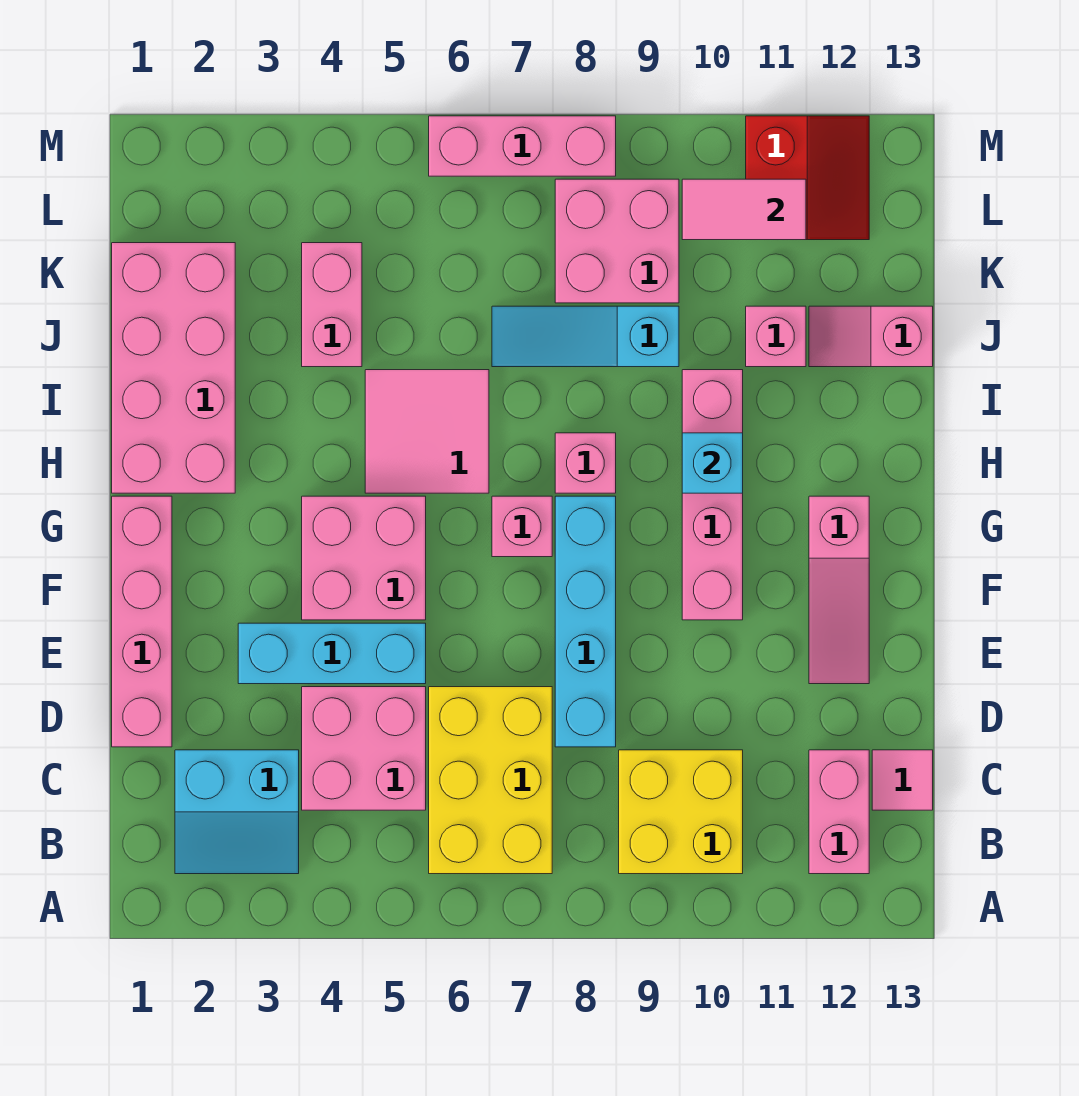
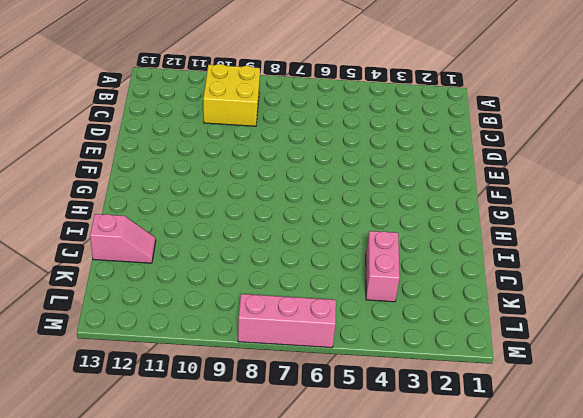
none -> cyan 2x2 slope [175,750,299,874]
none -> yellow 2x3 brick [429,687,552,874]
none -> pink 1x2 brick [809,750,869,874]

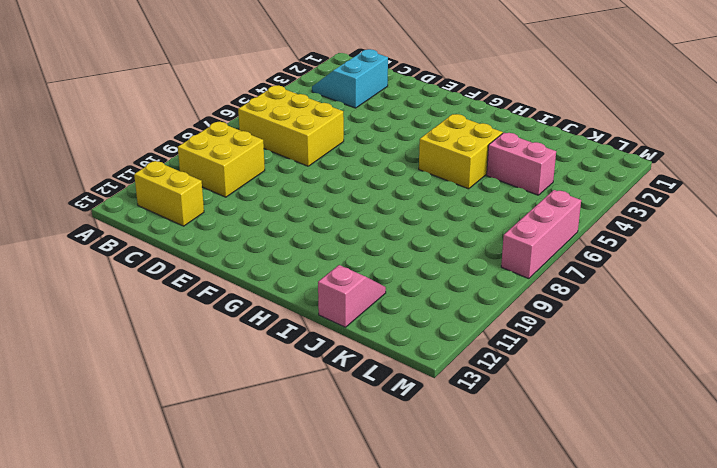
yellow 1x2 brick [134,161,204,226] -> pink 1x2 brick [809,750,869,874]
yellow 2x2 brick [419,114,503,189] -> pink 2x2 tile [365,370,489,493]
none -> pink 2x2 brick [302,687,426,810]
none -> pink 1x1 tile [872,750,933,810]
none -> pink 1x4 brick [112,496,172,747]

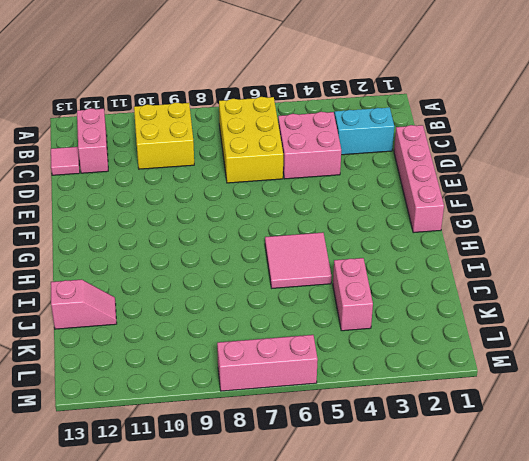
none -> cyan 1x4 brick [555,496,616,747]
none -> cyan 1x3 brick [238,623,426,684]
none -> pink 1x3 slope [809,496,869,684]

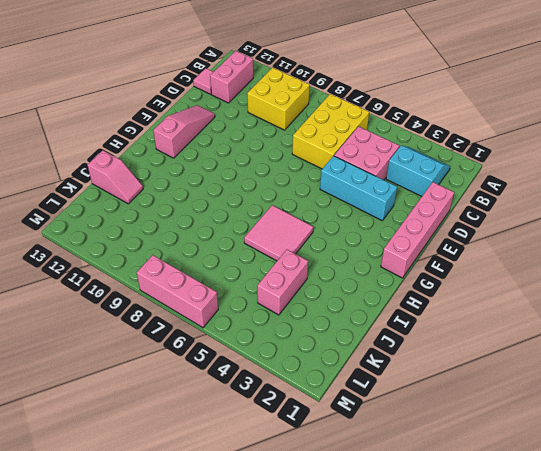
none -> cyan 1x4 brick [555,496,616,747]
none -> pink 2x2 brick [302,496,426,620]
none -> pink 1x4 brick [682,370,743,620]

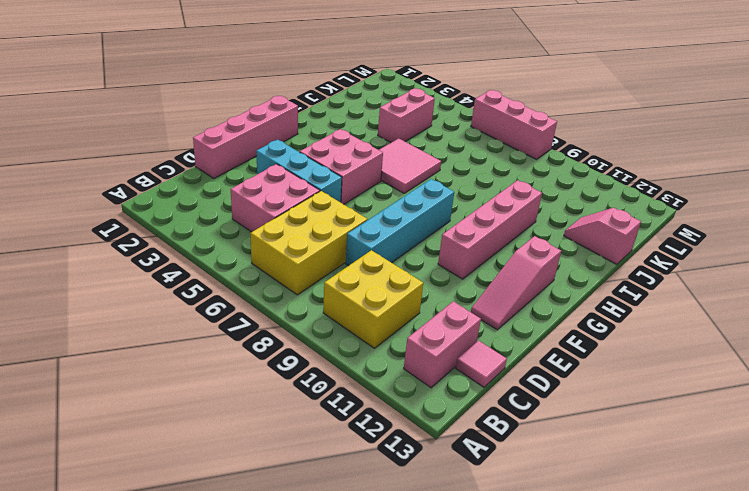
none -> cyan 2x2 slope [175,750,299,874]
none -> pink 1x1 brick [492,496,552,557]
none -> pink 2x4 brick [112,243,235,493]

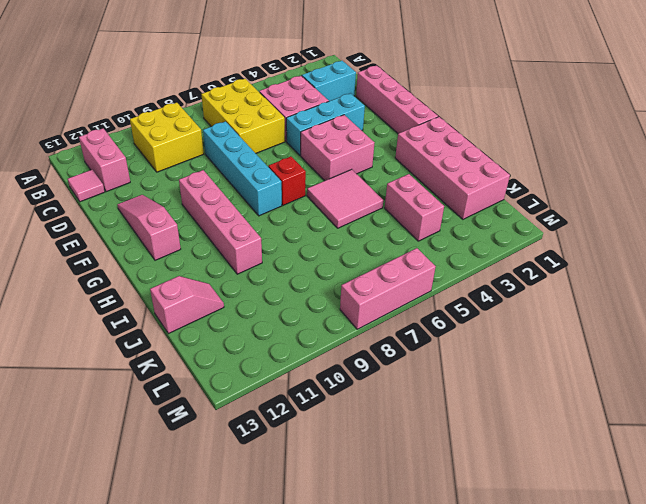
red 1x1 brick [268,156,306,205] -> pink 1x1 brick [492,496,552,557]
none -> pink 1x1 brick [555,433,616,493]
none -> cyan 1x3 slope [492,306,679,367]
none -> pink 1x1 brick [746,306,806,367]

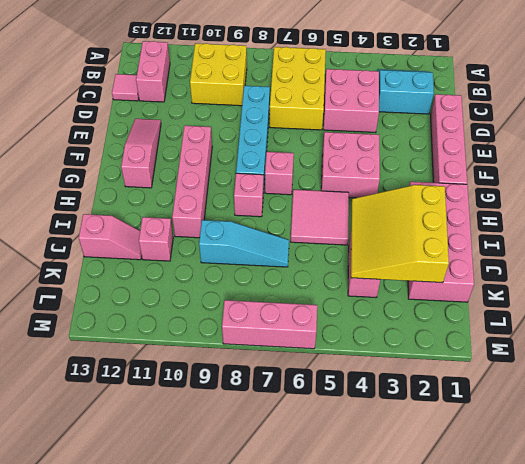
yellow 3x3 slope [351,185,449,283] -> none
none -> cyan 1x3 brick [238,623,426,684]
none -> pink 2x2 brick [555,179,679,303]
none -> red 2x2 slope [746,116,869,240]

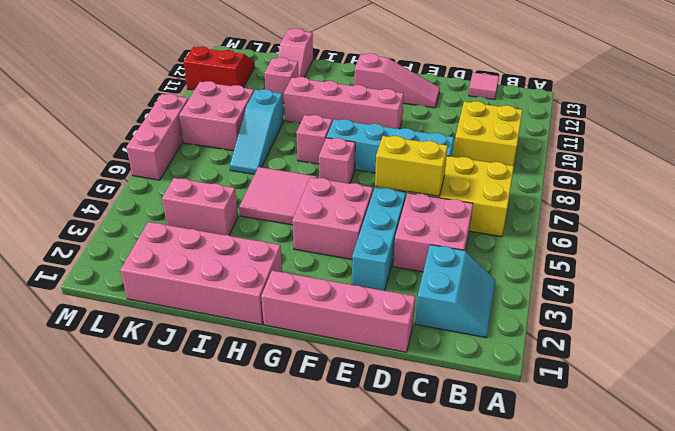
yellow 1x2 brick [375,136,448,196] -> none
none -> pink 1x2 brick [809,750,869,874]
none -> cyan 1x1 brick [682,433,743,493]
none -> pink 1x2 tile [682,179,806,240]

